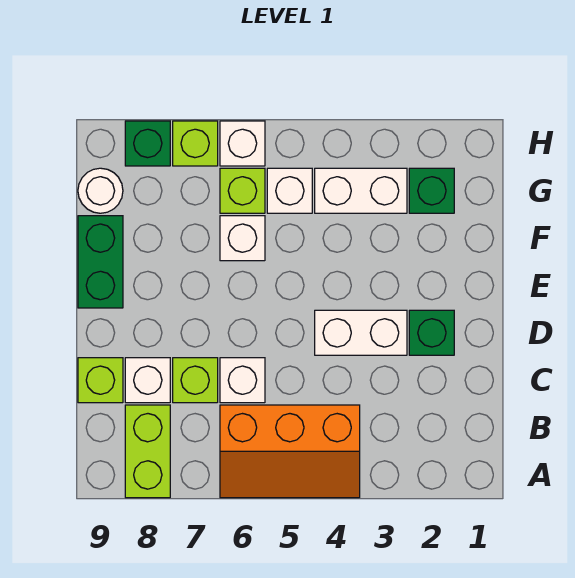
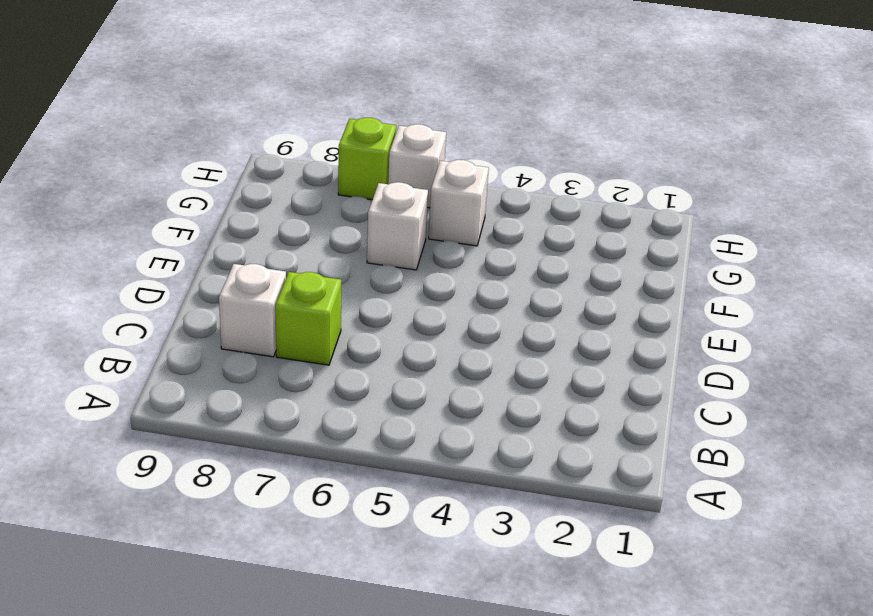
none -> orange 2x3 slope [220,405,360,498]
none -> lime 1x2 brick [125,405,170,498]
none -> white 1x1 brick [220,358,265,403]

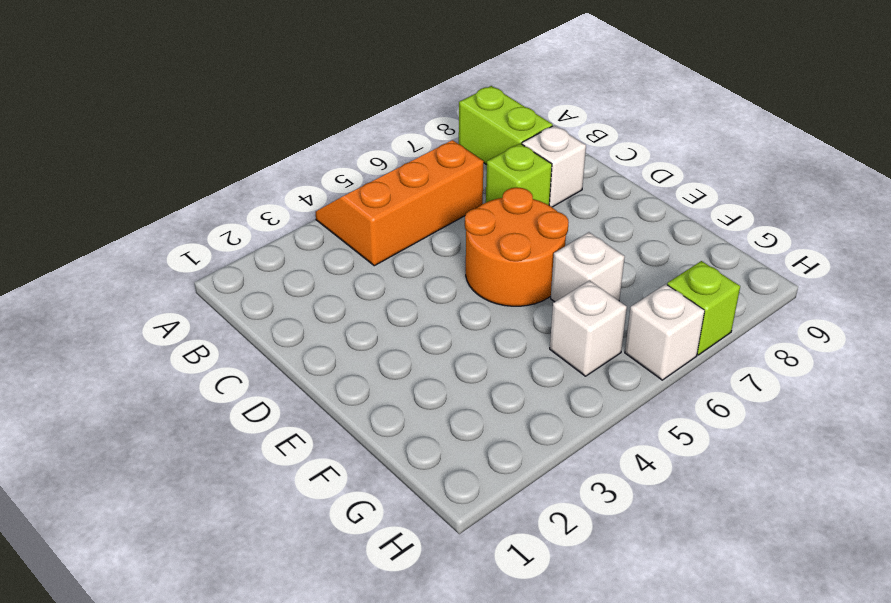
orange 2x2 round brick [465,187,569,306] -> none
none -> white 1x1 brick [220,358,265,403]
none -> lime 1x1 brick [78,358,123,403]
none -> green 1x1 brick [409,310,454,355]

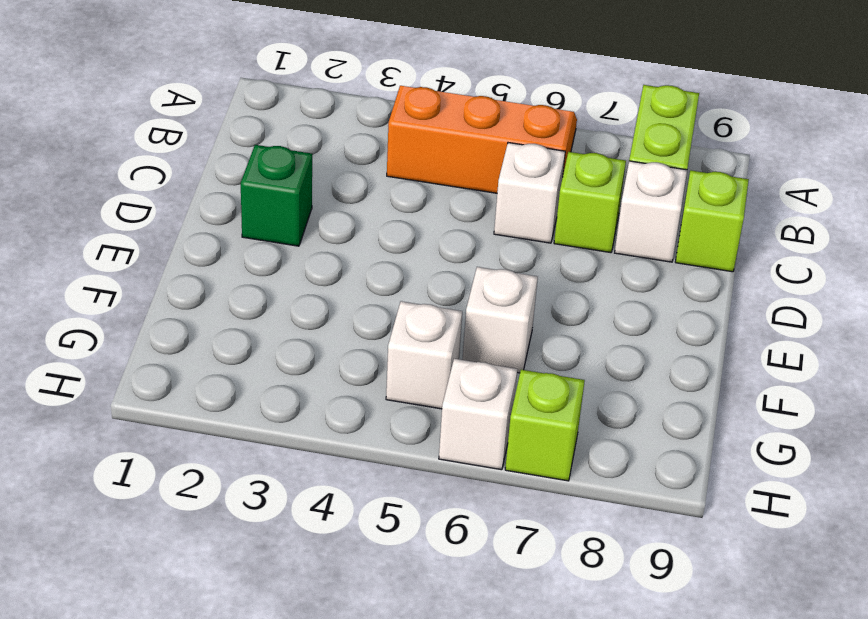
none -> white 1x2 brick [315,310,407,355]
none -> green 1x2 brick [78,216,123,308]
none -> green 1x1 brick [409,168,454,213]

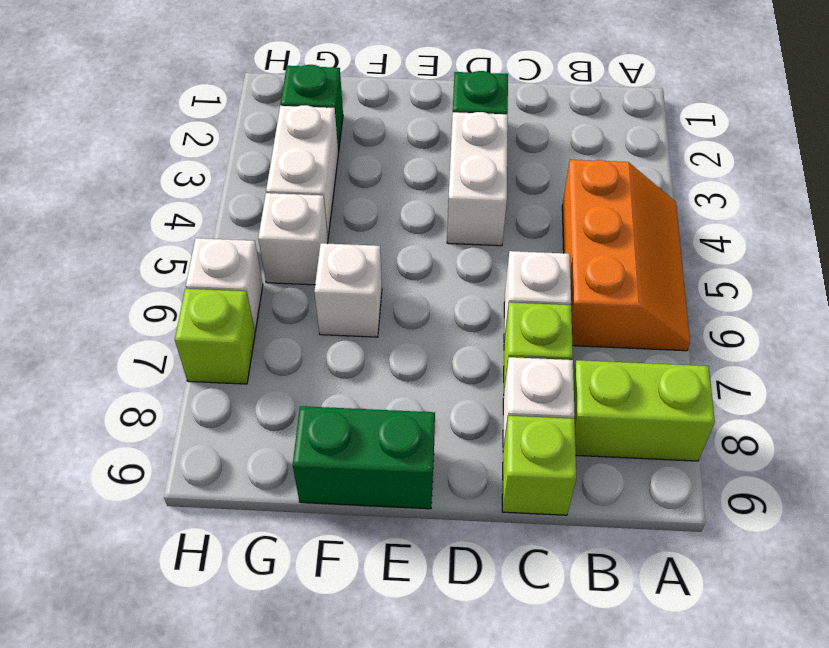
none -> lime 1x1 brick [220,168,265,213]
none -> white 1x1 round brick [78,168,123,213]
none -> green 1x1 brick [125,121,170,166]

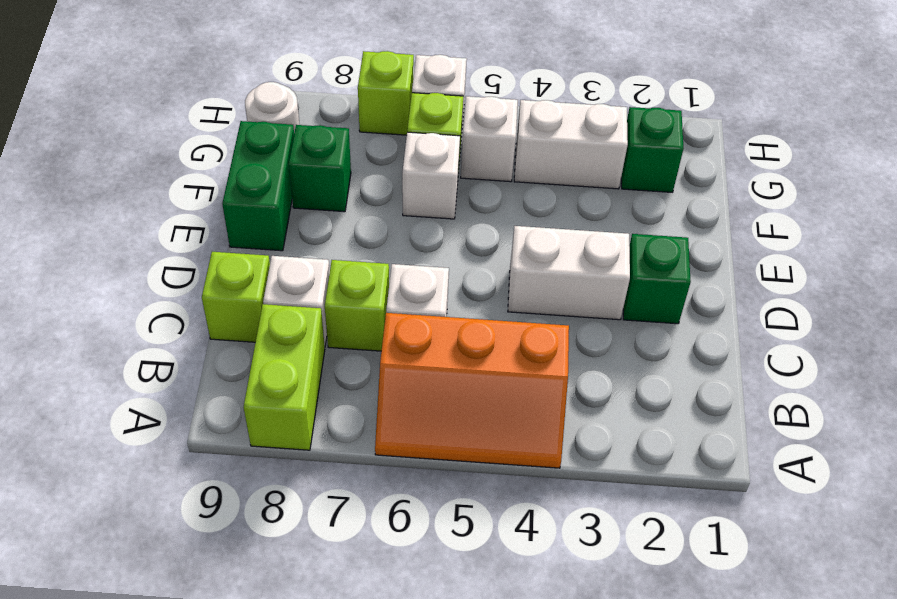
green 1x1 brick [289,125,351,212] -> green 1x1 brick moved to [125,121,170,166]

